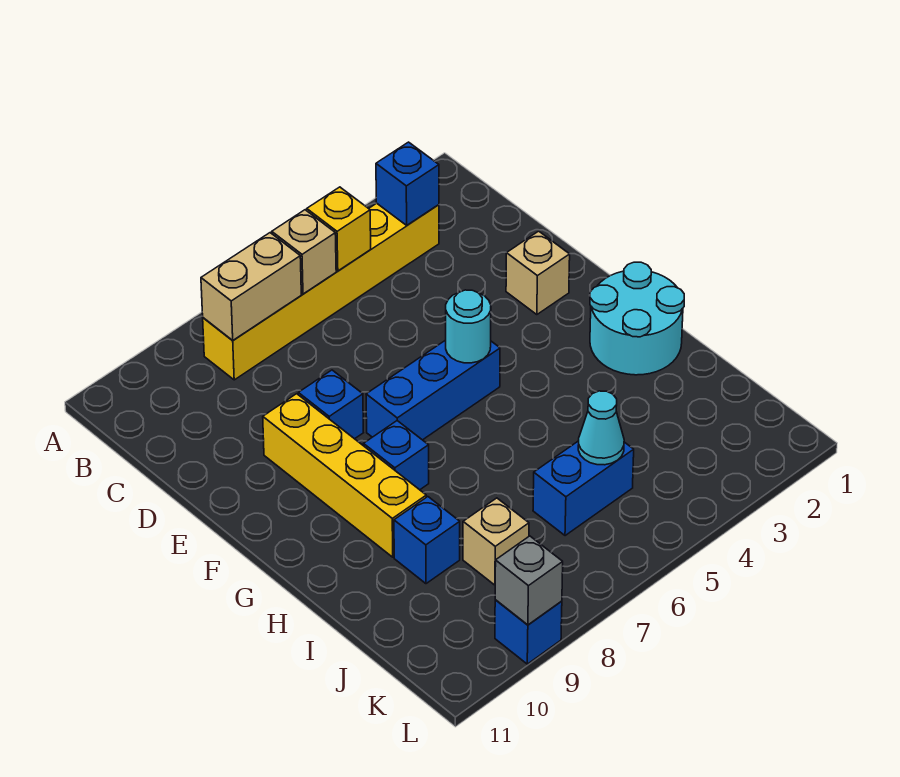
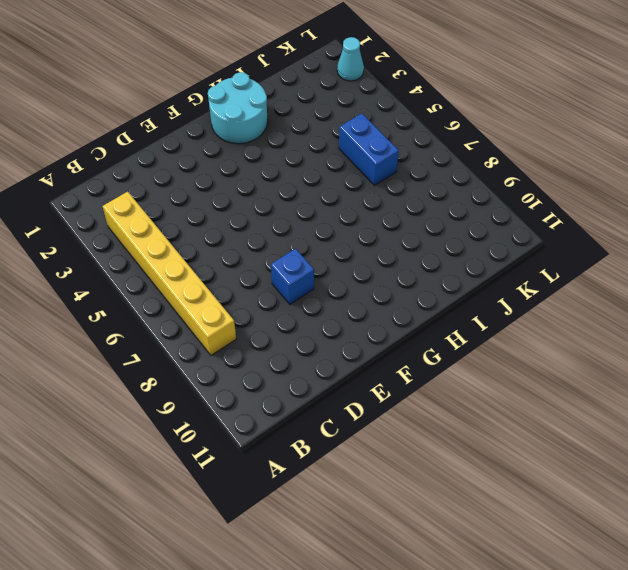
cyan 1x1 cone [337,37,364,81] -> cyan 1x1 cone moved to [578,391,624,465]
none -> tan 1x1 brick [506,231,570,315]
none -> yellow 1x4 brick [263,394,426,557]
none -> blue 1x3 brick [366,340,500,440]

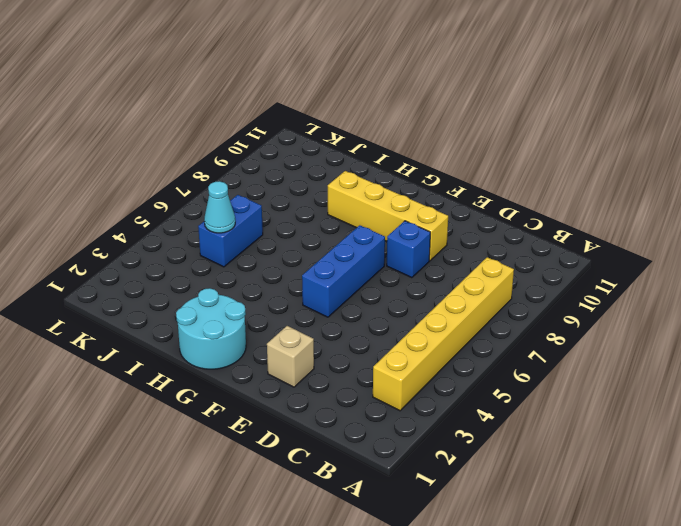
none -> blue 1x1 brick [364,421,429,490]
none -> blue 1x1 brick [394,497,460,584]
none -> tan 1x1 brick [463,498,529,585]

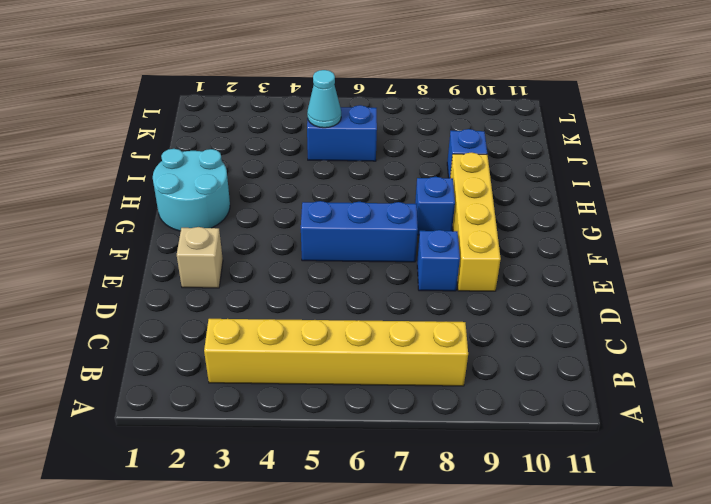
none -> tan 1x1 brick [463,498,529,585]
none -> blue 1x1 brick [495,600,562,664]
none -> blue 1x1 brick [376,142,439,225]

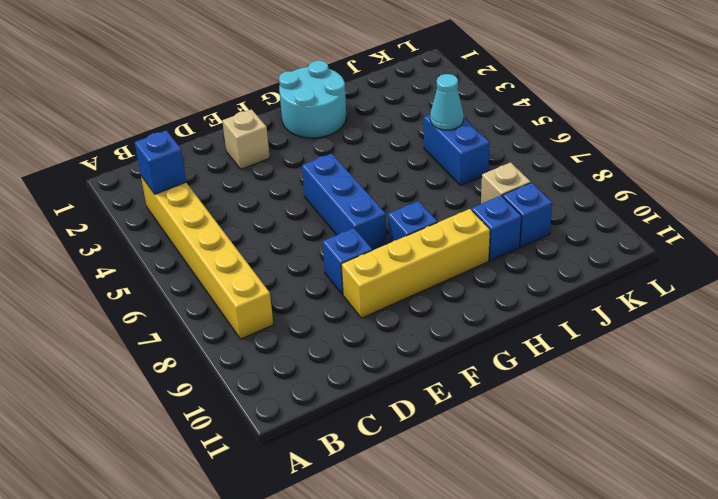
blue 1x1 brick [503,183,552,247] -> blue 1x1 brick moved to [495,600,562,664]
none -> yellow 1x1 brick [307,187,371,271]
none -> tan 1x1 brick [272,210,336,294]
none -> tan 1x2 brick [201,233,301,340]

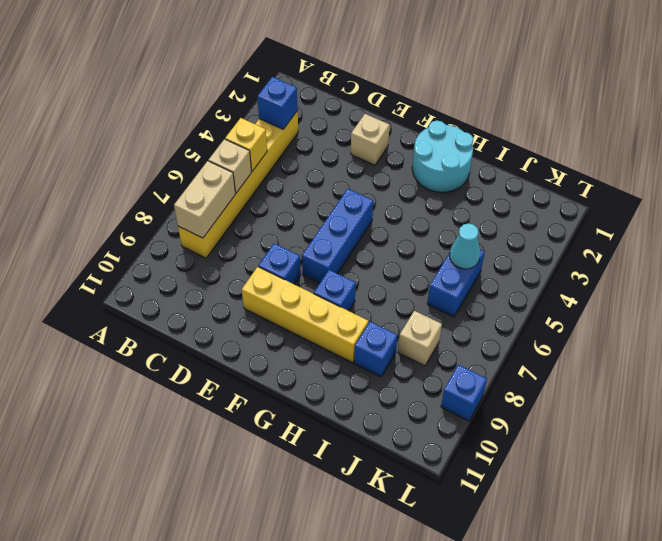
none -> cyan 1x1 round brick [446,290,491,363]
none -> grey 1x1 brick [495,536,563,625]

